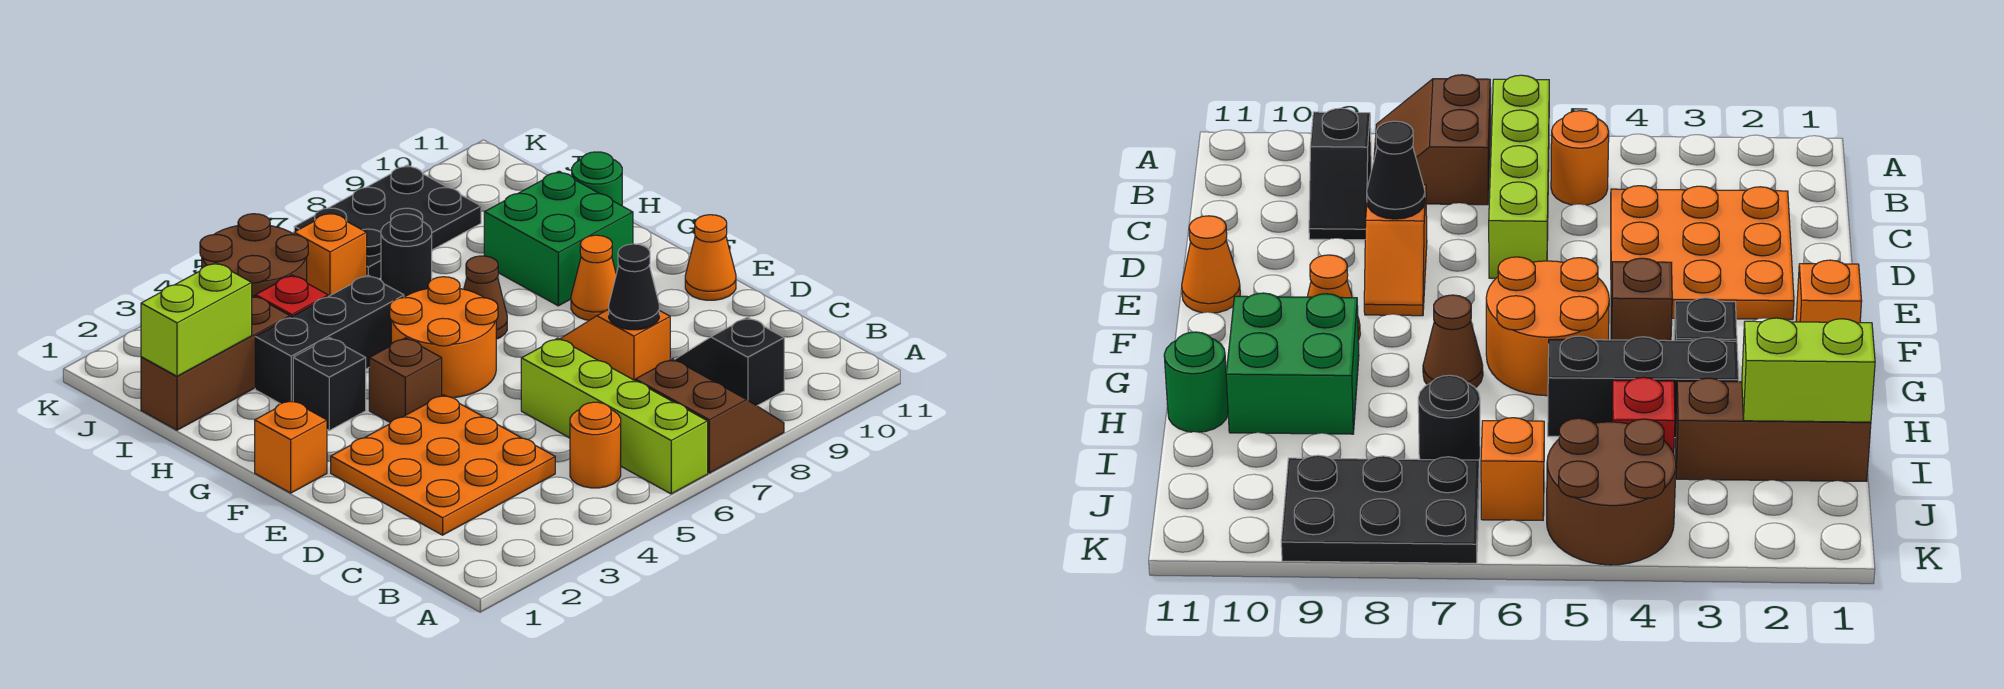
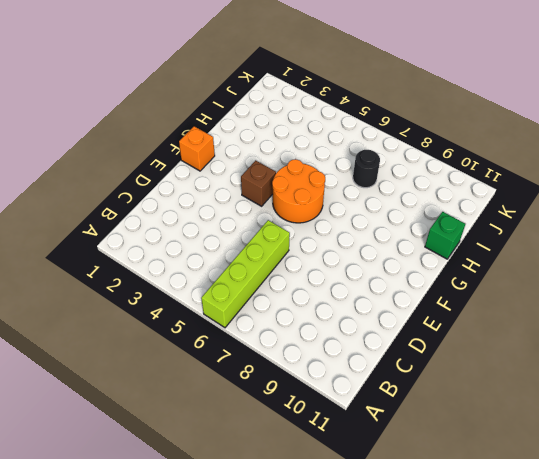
green 1x1 brick [425,212,465,259] -> green 1x1 round brick [572,152,622,206]
none -> brown 2x2 slope [635,359,784,473]
none -> orange 1x1 round brick [570,402,621,488]
none -> black 1x2 slope [675,317,784,406]

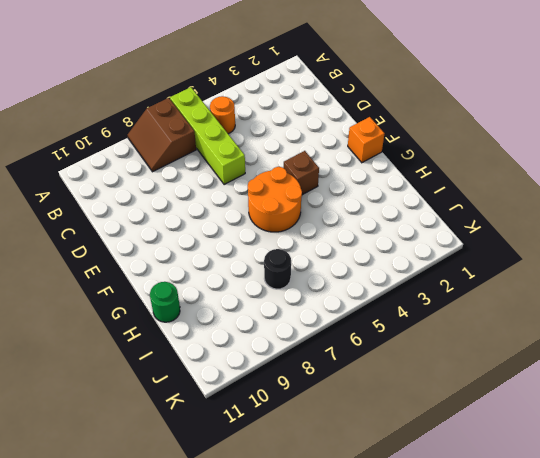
none -> black 1x2 slope [675,317,784,406]
none -> orange 3x3 plate [331,395,555,535]
none -> orange 1x2 slope [560,309,670,381]

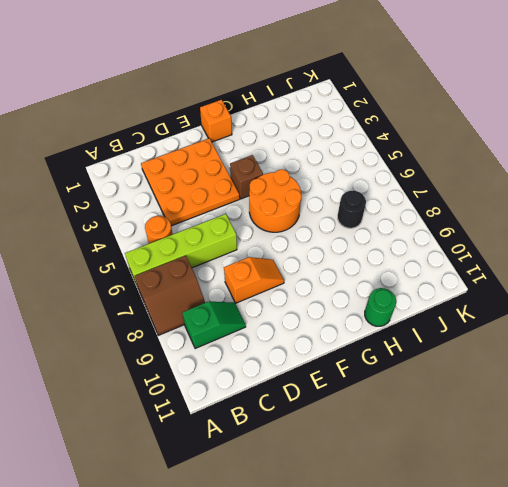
green 1x2 slope [182,302,246,349] -> black 1x2 slope [675,317,784,406]
none -> orange 1x1 cone [685,215,736,300]
none -> orange 1x1 cone [571,235,616,320]
none -> black 1x1 brick [293,338,366,430]

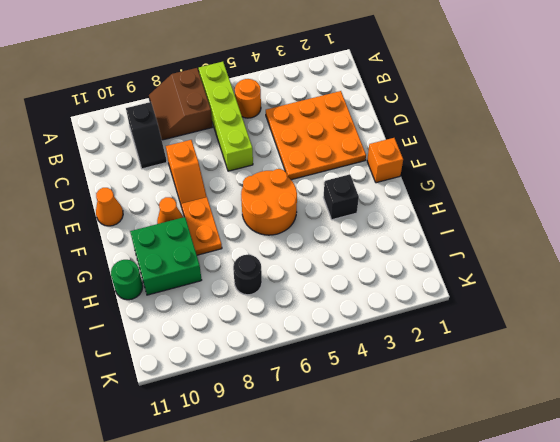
orange 1x2 plate [181,197,222,255] -> none
none -> brown 1x1 brick [369,338,442,422]
none -> brown 1x1 cone [464,256,507,339]
none -> black 1x3 brick [255,275,404,404]

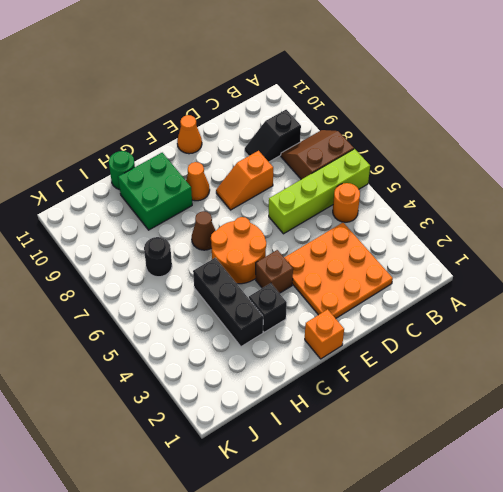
none -> brown 1x3 brick [141,296,290,430]
none -> red 1x1 brick [256,275,328,317]
none -> brown 2x2 round brick [200,214,308,297]

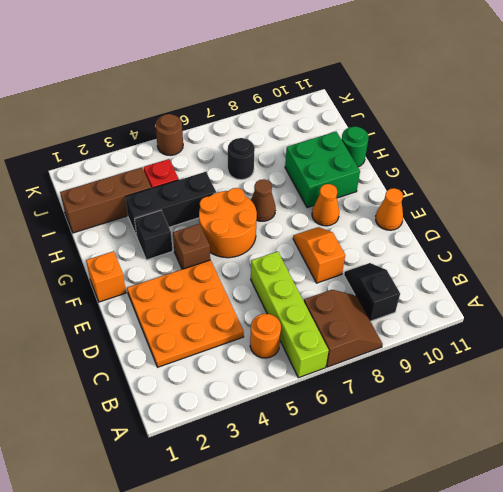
brown 1x1 round brick [156,114,183,156] -> brown 2x2 round brick [200,214,308,297]
none -> orange 1x1 brick [294,213,367,297]
none -> black 2x3 plate [294,165,481,279]
none -> black 1x1 cone [609,244,659,330]

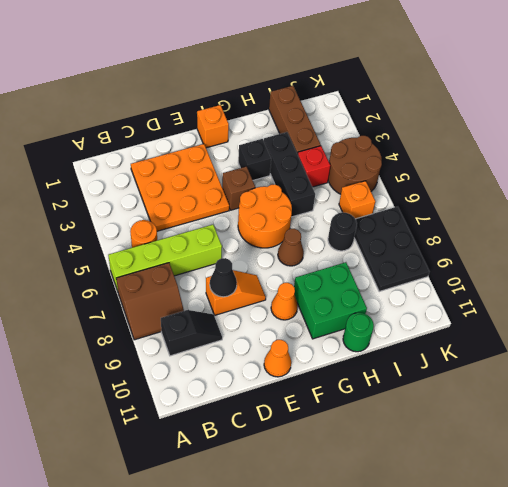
none -> lime 1x2 brick [141,263,252,376]

